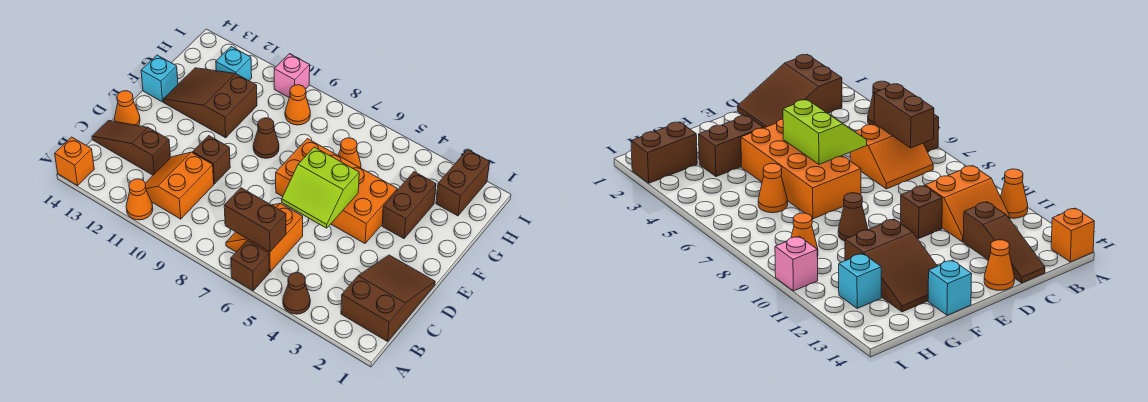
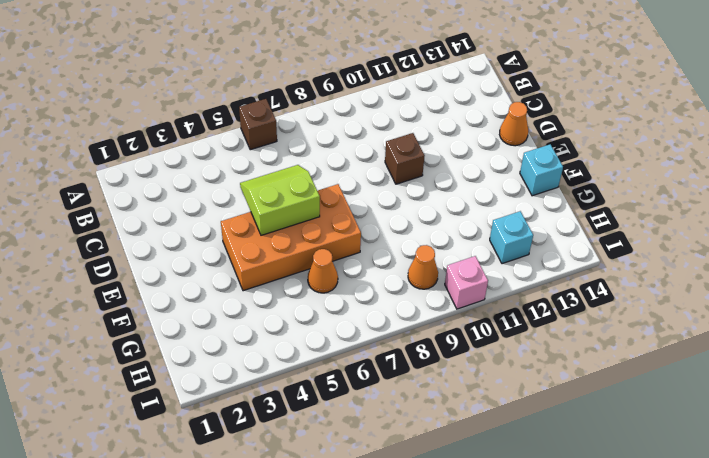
none -> brown 1x1 cone [283,272,310,314]
none -> orange 1x1 cone [126,179,153,220]
none -> orange 1x1 brick [55,137,94,185]

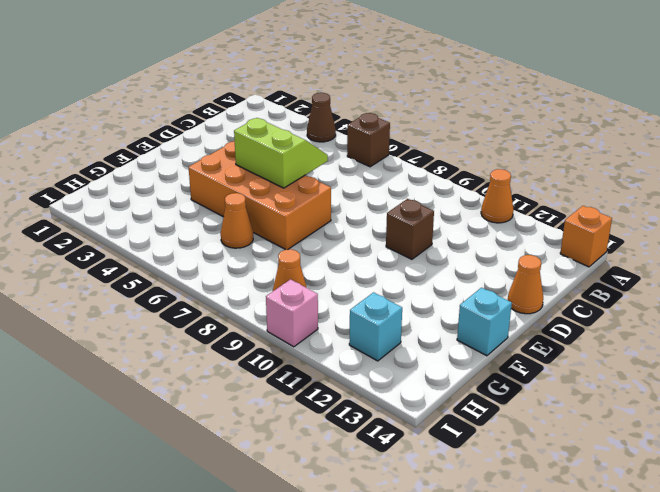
none -> brown 2x3 slope [341,255,435,341]
none -> orange 2x2 slope [226,203,303,272]
none -> orange 2x2 slope [145,152,214,219]

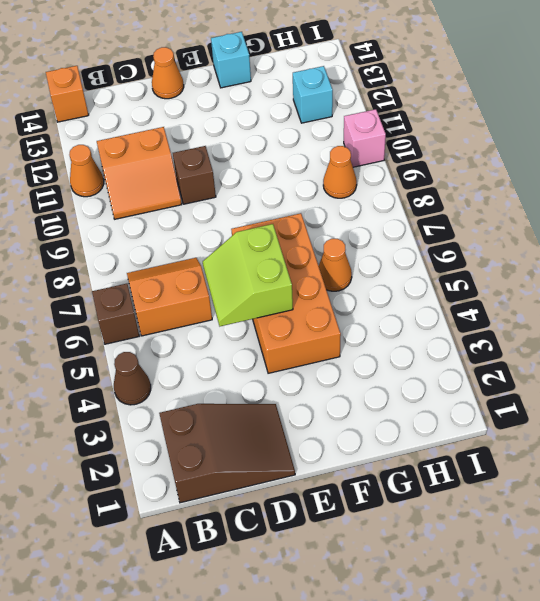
orange 2x2 slope [97,127,182,219] -> orange 2x2 slope turned to [145,152,214,219]
none -> brown 1x3 slope [92,121,171,175]
none -> brown 1x2 brick [382,172,436,239]
none -> brown 1x1 cone [253,118,279,158]

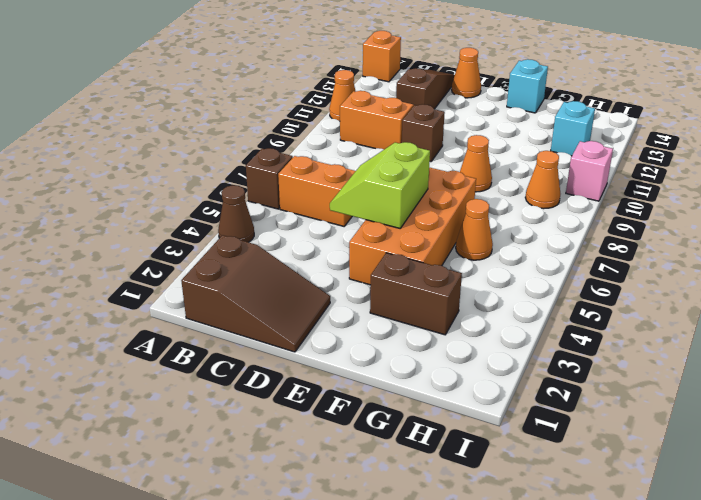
orange 1x1 cone [460,135,492,192] -> brown 1x1 cone [253,118,279,158]
none -> brown 2x3 slope [163,68,257,138]
none -> brown 1x2 brick [436,150,490,216]
none -> brown 1x2 brick [224,188,286,252]

